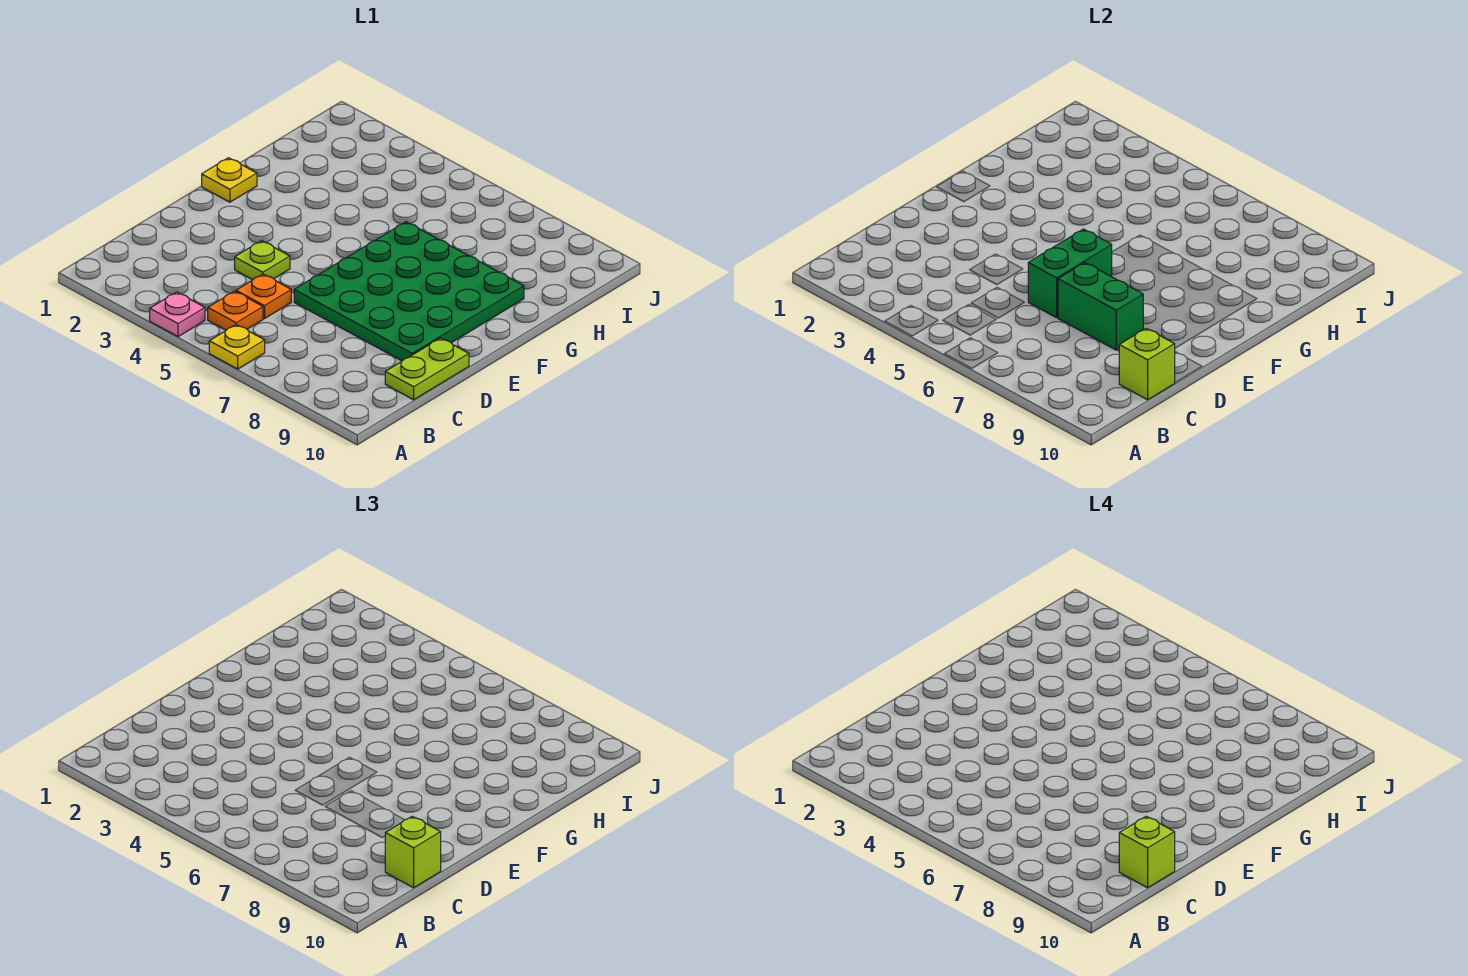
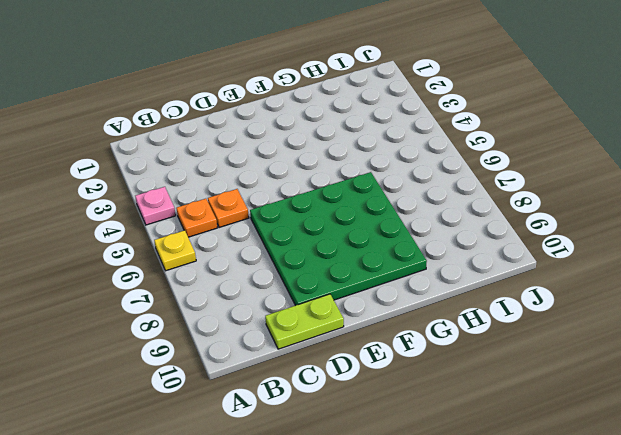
none -> lime 1x1 plate [235,241,290,280]
none -> yellow 1x1 plate [202,158,257,202]
none -> lime 1x1 brick [1119,328,1175,400]

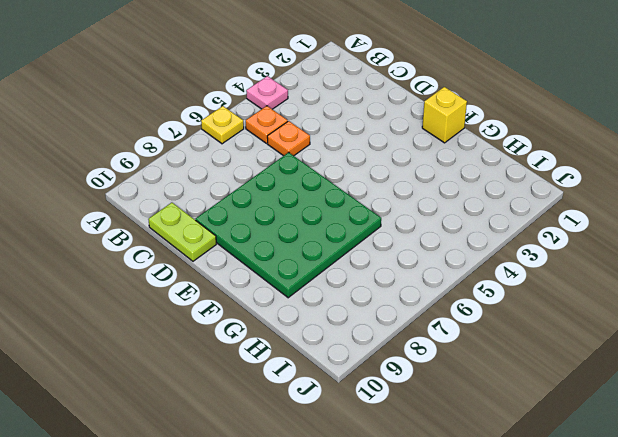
yellow 1x1 brick [422,87,467,143] -> yellow 1x1 plate [202,158,257,202]
none -> lime 1x1 plate [235,241,290,280]
none -> lime 1x1 brick [1119,328,1175,400]
none -> green 1x2 brick [1028,229,1112,318]

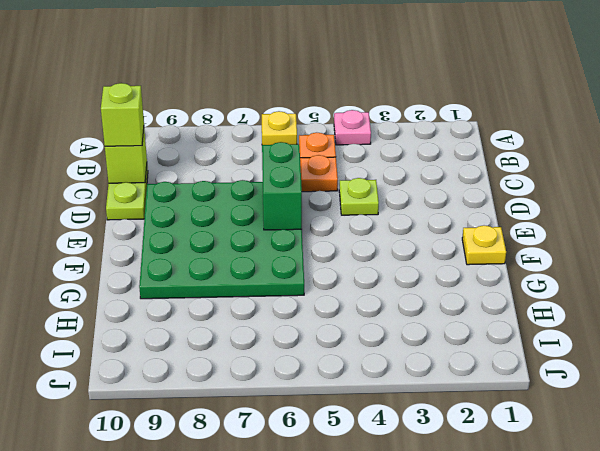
none -> green 1x2 brick [1058,263,1143,350]
none -> lime 1x1 brick [1119,816,1175,888]

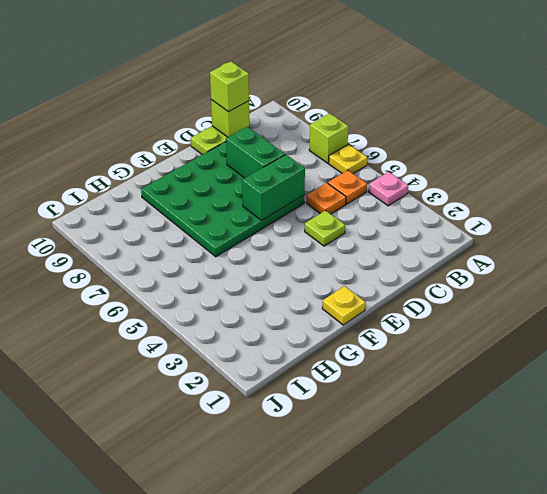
lime 1x1 brick [309,113,348,163] -> lime 1x1 brick moved to [1119,816,1175,888]

